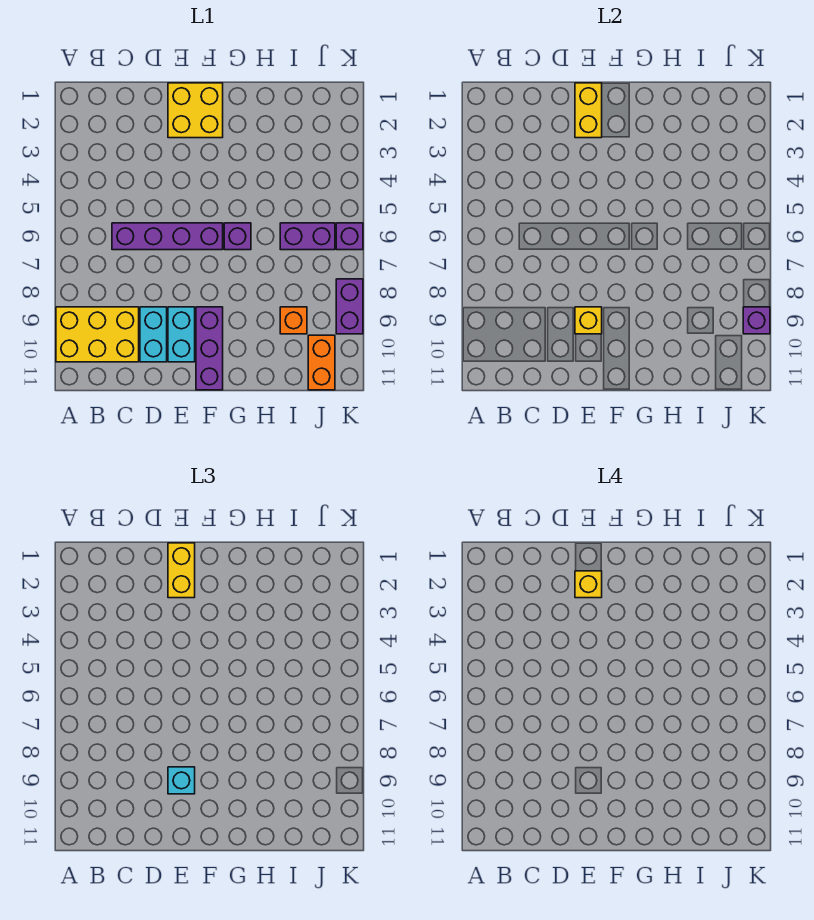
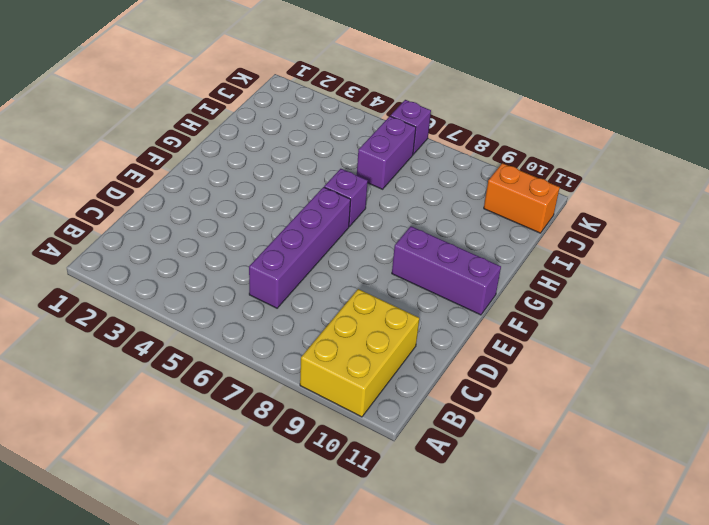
none -> cyan 1x2 brick [140,307,167,362]
none -> yellow 2x2 brick [168,83,223,138]
none -> cyan 1x2 brick [168,307,195,362]

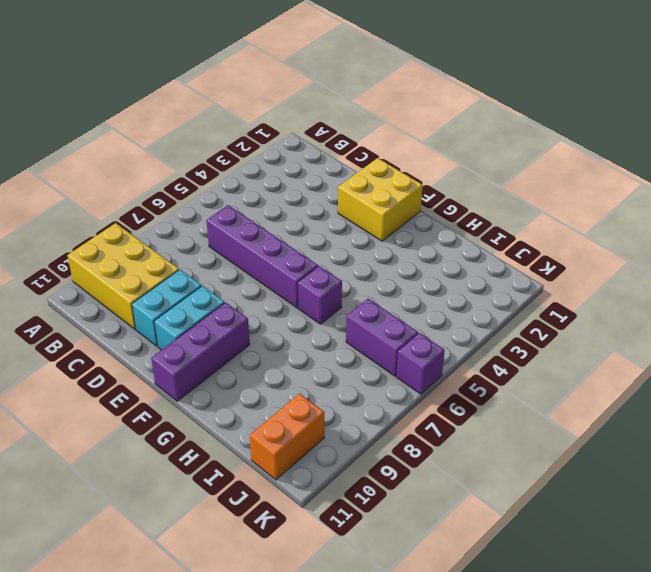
none -> orange 1x1 brick [280,307,307,334]
none -> purple 1x2 brick [336,279,363,334]
none -> yellow 1x2 brick [575,83,602,138]

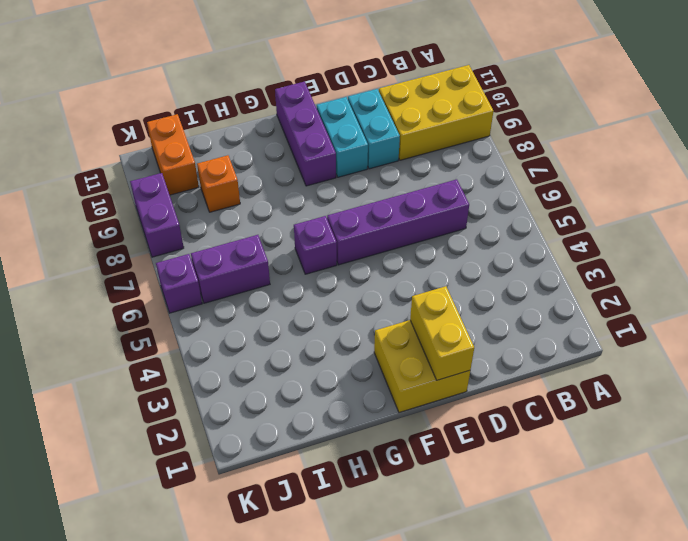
none -> yellow 1x1 brick [575,307,602,334]
none -> purple 1x1 brick [743,307,770,334]
none -> yellow 1x2 brick [168,543,195,598]

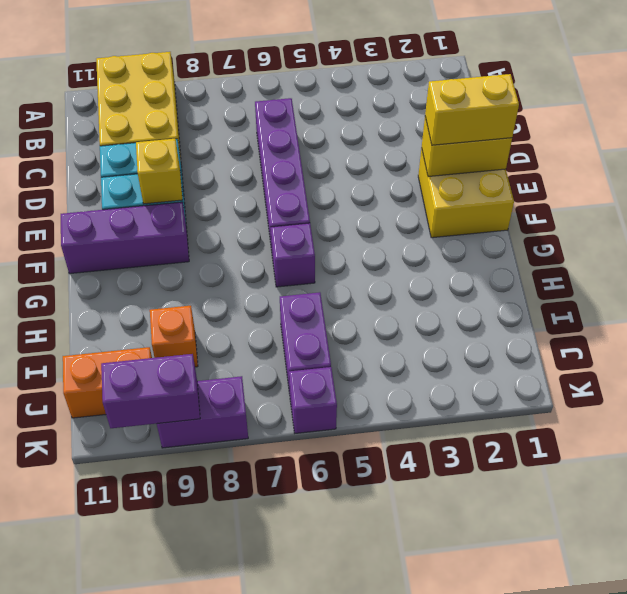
purple 1x2 brick [101,354,200,428] -> purple 1x1 brick [743,307,770,334]
none -> cyan 1x1 brick [168,767,195,794]
none -> yellow 1x1 brick [575,571,602,598]

